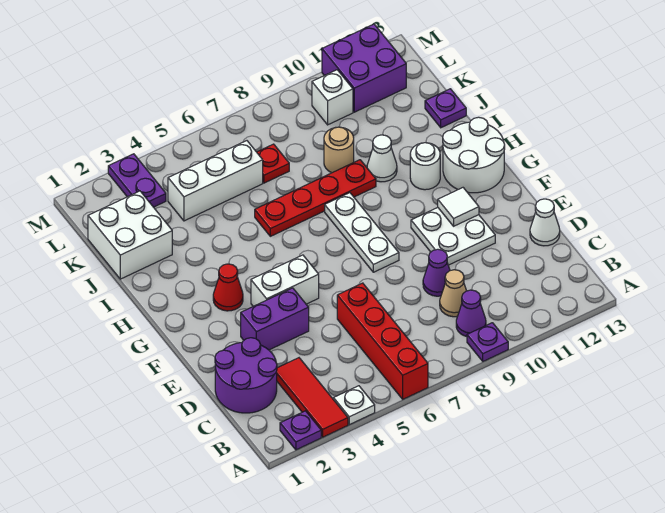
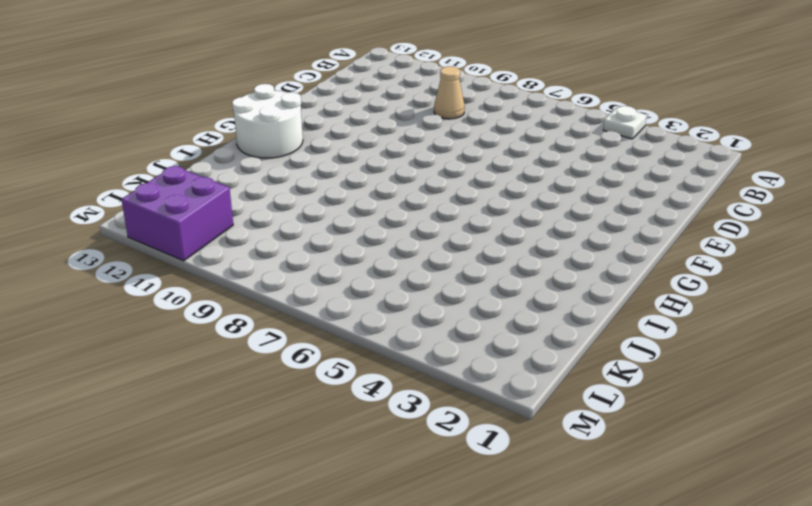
none -> purple 1x1 plate [280,411,321,450]
none -> red 1x3 tile [277,358,348,437]
none -> red 1x4 brick [337,283,428,399]

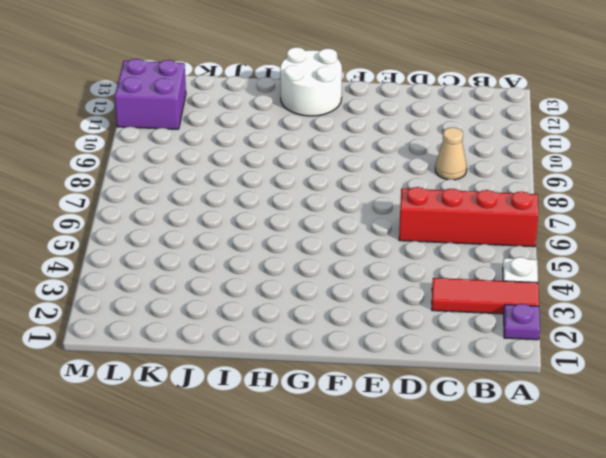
none -> purple 1x1 plate [467,323,508,361]
none -> purple 1x1 cone [456,290,486,336]
none -> purple 2x2 round brick [215,338,277,413]

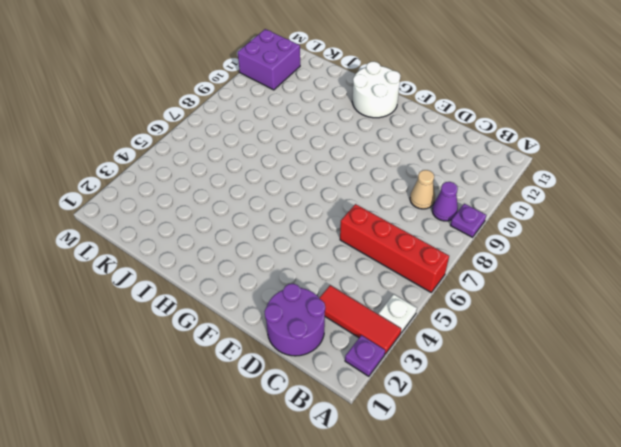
none -> purple 1x1 cone [423,249,450,296]
none -> white 1x1 cone [530,199,560,246]
none -> purple 1x2 brick [241,288,309,350]

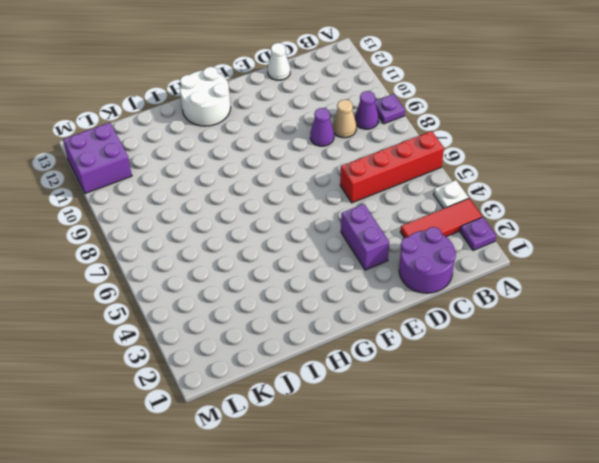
none -> white 2x2 plate [411,208,495,265]
none -> white 1x2 brick [251,255,319,306]
none -> white 1x3 plate [325,193,399,272]

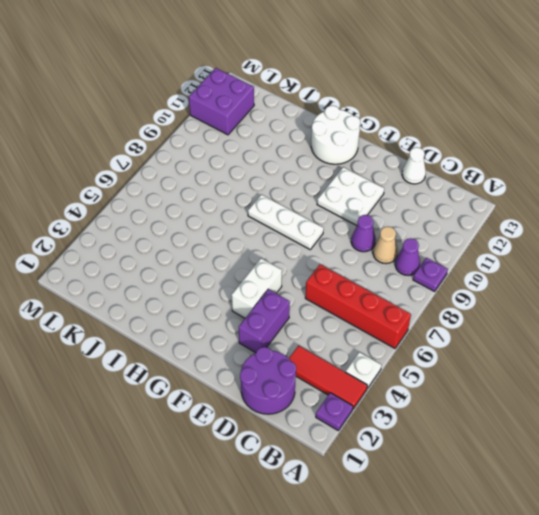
none -> red 1x1 cone [213,264,243,311]
none -> white 1x1 round brick [410,143,440,190]
none -> red 1x4 plate [255,160,376,236]

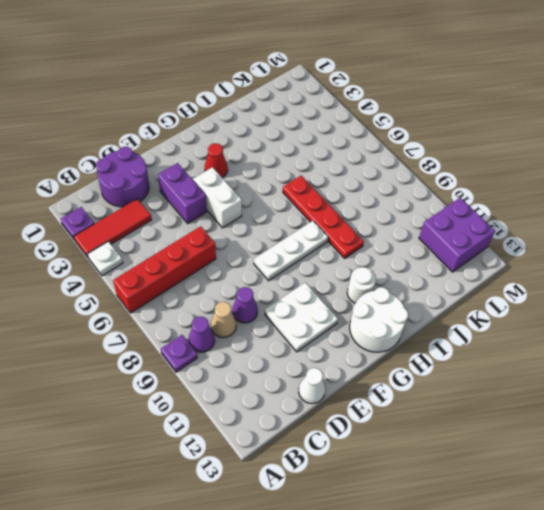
none -> white 1x1 cone [367,135,397,182]
none -> white 2x2 brick [88,191,172,279]
none -> tan 1x1 round brick [324,127,354,173]

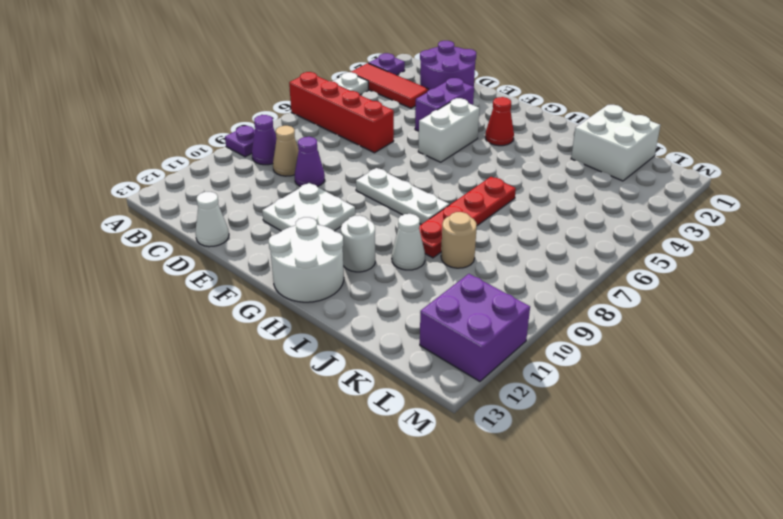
none -> purple 1x1 plate [425,89,466,128]
none -> white 1x3 brick [168,141,263,221]
none -> red 1x1 plate [257,144,289,183]

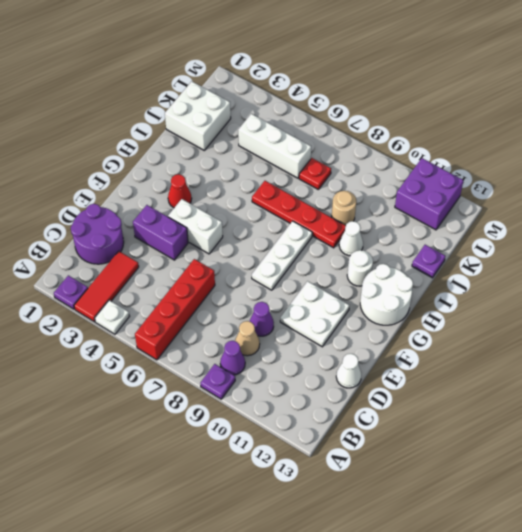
none -> purple 1x2 plate [108,154,166,207]
none -> white 1x1 brick [312,70,353,125]
none -> white 1x1 tile [438,188,479,226]

